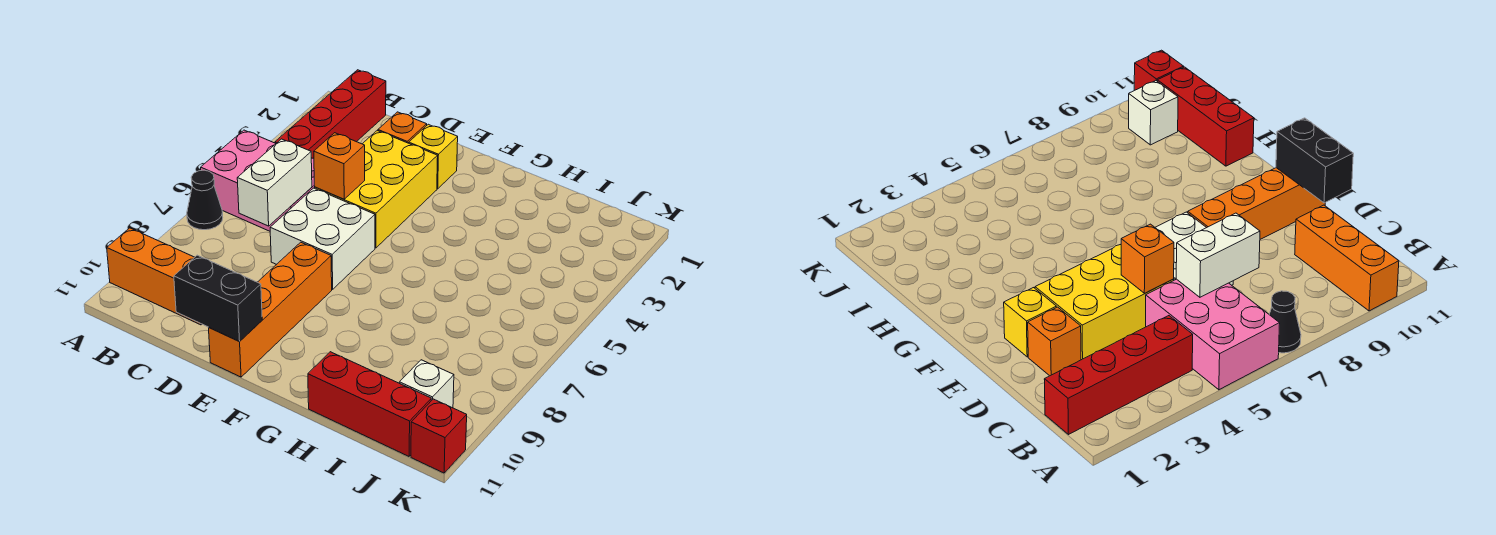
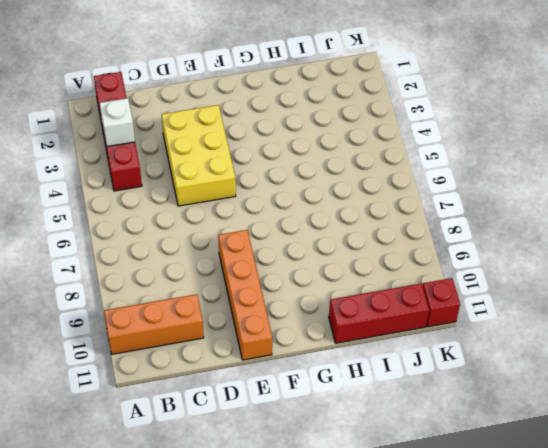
white 1x1 brick [100,98,135,146] -> white 1x1 brick moved to [399,360,454,408]
none -> pink 2x3 brick [201,130,315,231]
none -> black 1x1 cone [187,170,223,230]
none -> orange 1x1 brick [378,112,427,143]

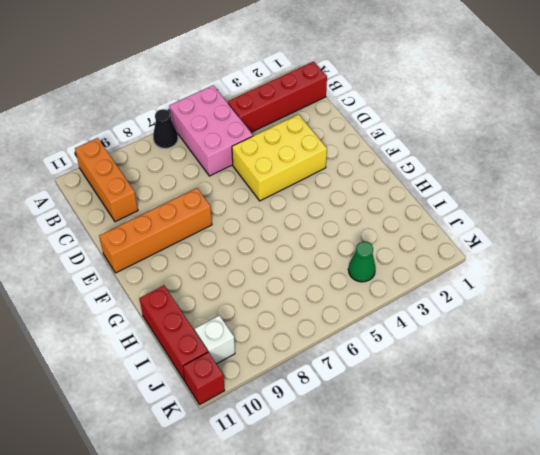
green 1x1 cone [348,242,376,282] -> none
none -> orange 1x1 brick [378,112,427,143]
none -> white 2x2 brick [270,188,375,289]
none -> yellow 1x1 brick [409,124,458,189]

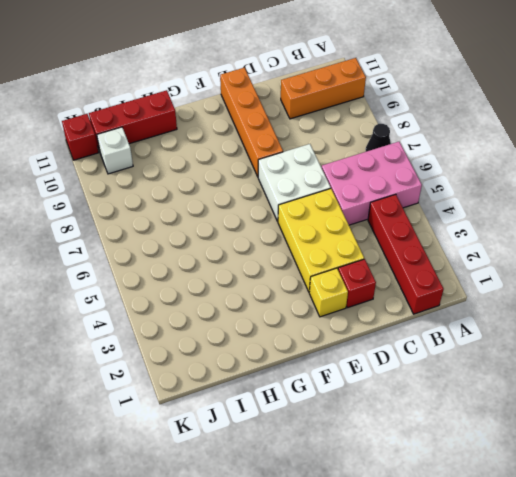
red 1x1 brick [338,259,376,308] -> orange 1x1 brick [378,112,427,143]
none -> white 1x2 brick [237,139,312,226]
none -> orange 1x1 brick [314,133,365,199]
none -> black 1x2 brick [174,255,262,342]

